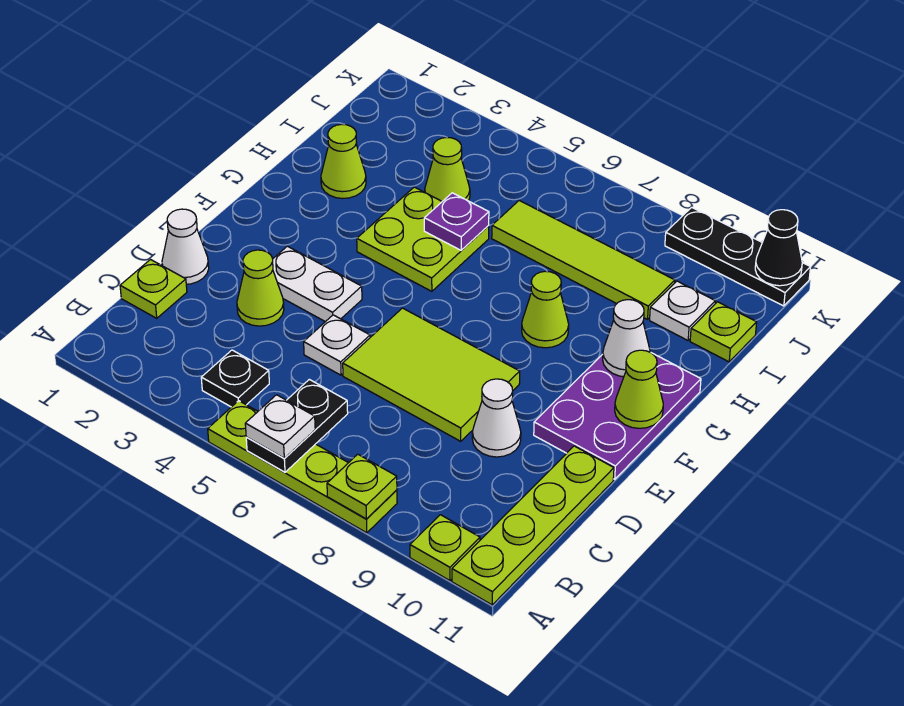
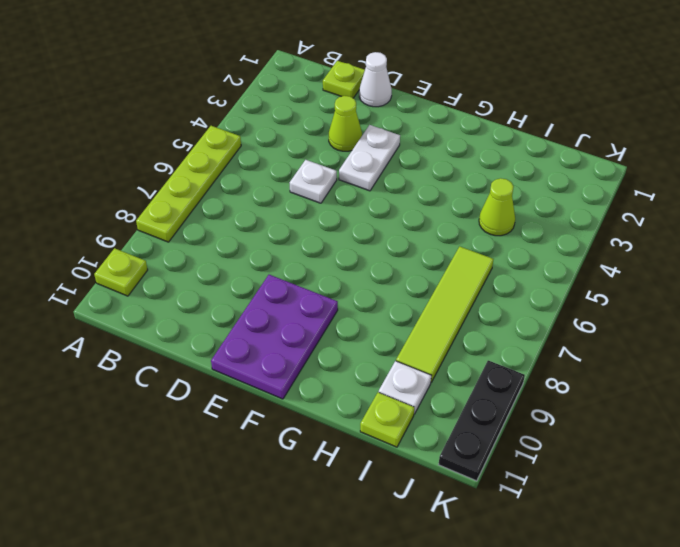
purple 2x3 plate [211,275,338,399] -> purple 2x3 plate turned to [534,353,701,479]
none -> lime 1x4 plate [452,446,614,605]
none -> black 1x1 plate [201,350,269,407]
none -> lime 2x3 tile [343,308,520,441]

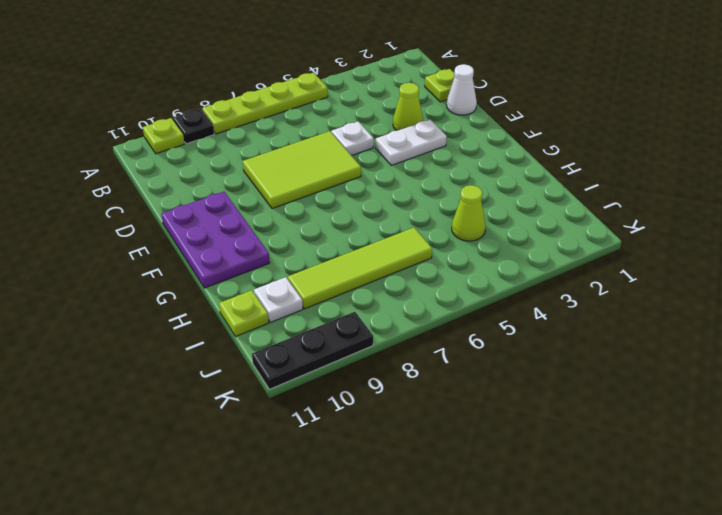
black 1x1 plate [173,109,214,144] -> black 1x1 plate moved to [201,350,269,407]
none -> lime 1x4 plate [452,446,614,605]
none -> white 1x1 cone [472,379,521,457]
none -> lime 2x2 plate [357,187,489,291]

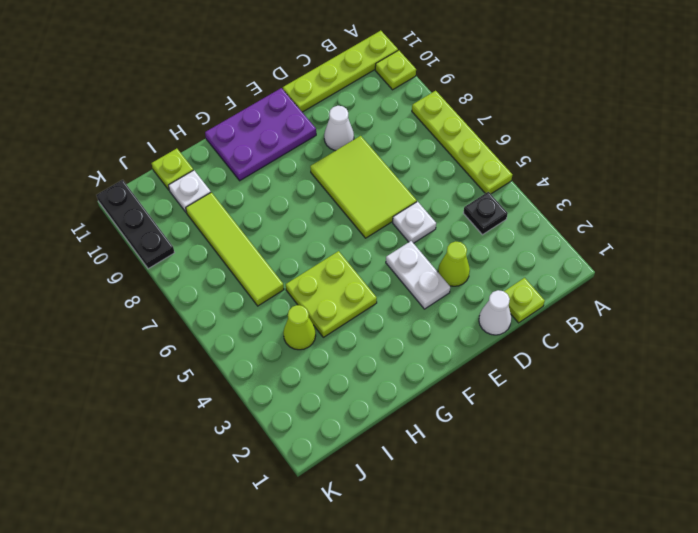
none -> lime 1x1 cone [522,271,569,348]
none -> lime 1x1 cone [321,124,366,199]
none -> black 1x2 plate [246,379,348,472]

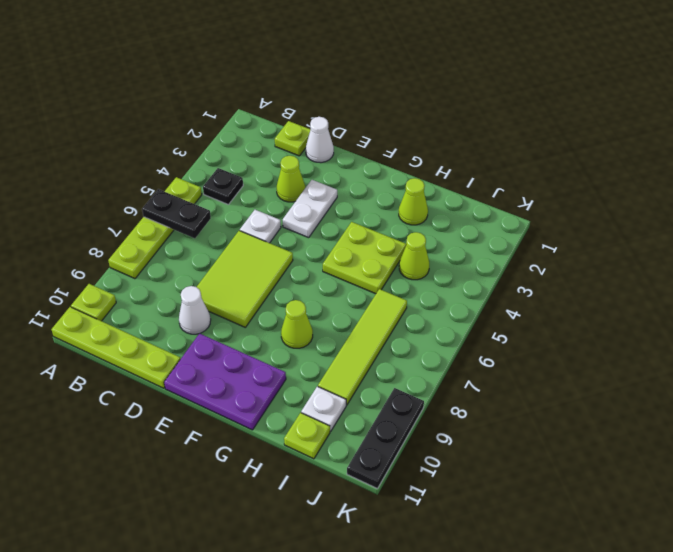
none -> lime 1x1 plate [327,454,397,519]
none -> lime 1x1 cone [615,350,663,428]
none -> white 1x1 cone [603,300,650,377]

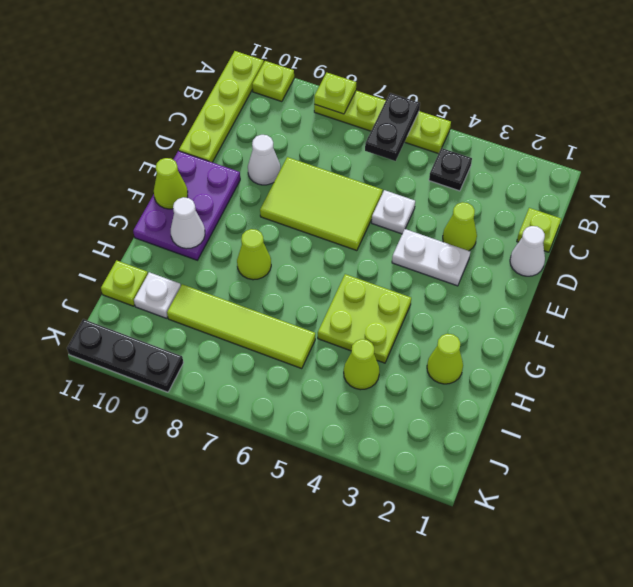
none -> purple 1x1 plate [424,193,489,250]
none -> black 1x1 cone [755,210,802,286]
none -> white 1x1 plate [245,395,315,458]

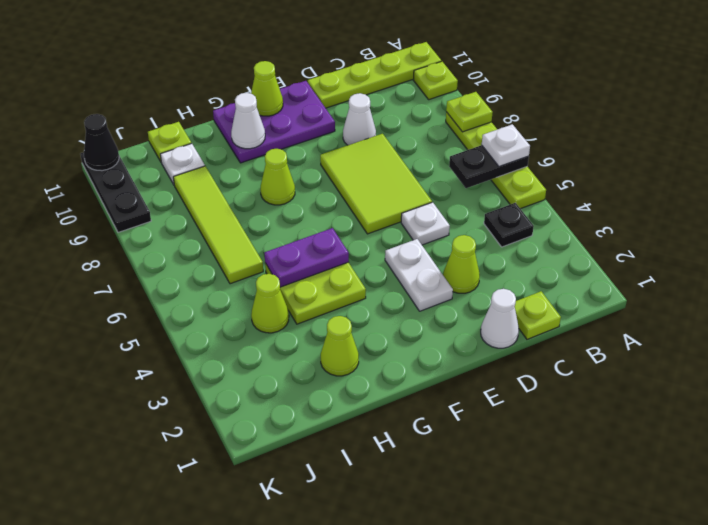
purple 1x2 plate [264,228,349,287] -> purple 1x1 plate [424,193,489,250]

